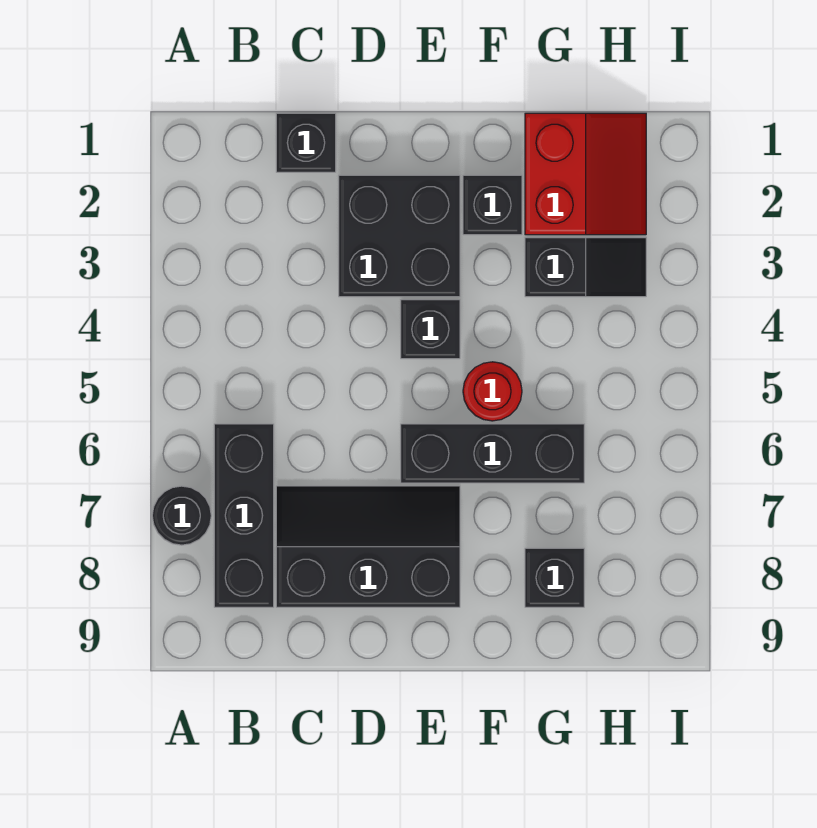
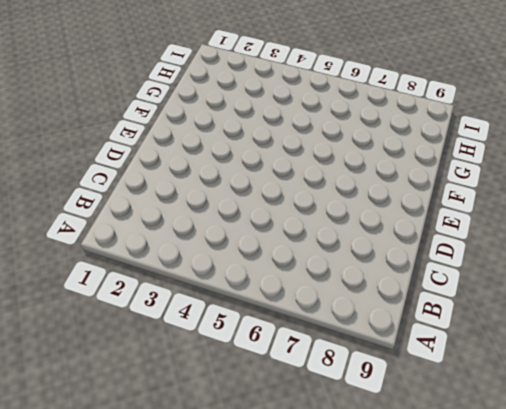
none -> black 1x1 round brick [152,486,211,545]
none -> black 1x3 brick [214,424,274,607]
none -> black 1x1 brick [276,113,336,172]

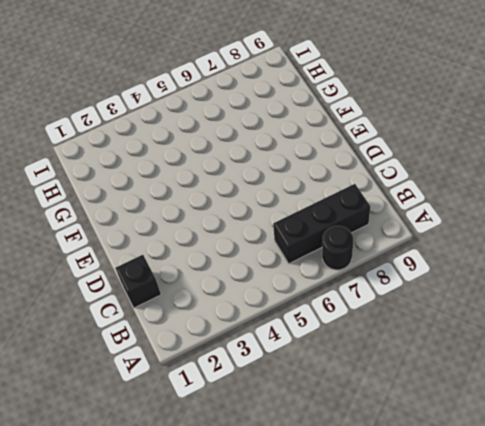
none -> black 2x3 slope [276,486,460,607]
none -> black 2x2 brick [339,175,460,297]
none -> black 1x1 brick [401,300,460,359]

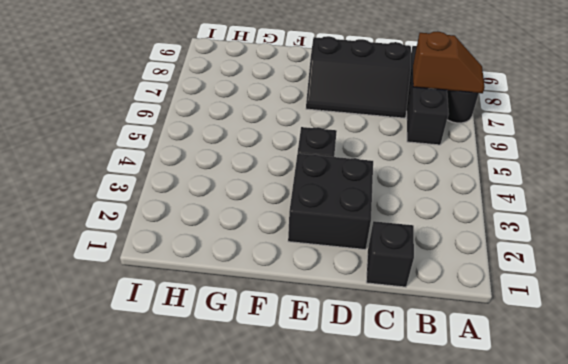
brown 1x2 slope [413,31,485,93] -> none
none -> black 1x3 brick [401,424,584,483]
none -> black 1x1 brick [463,175,522,235]
none -> red 1x1 round brick [463,362,522,421]

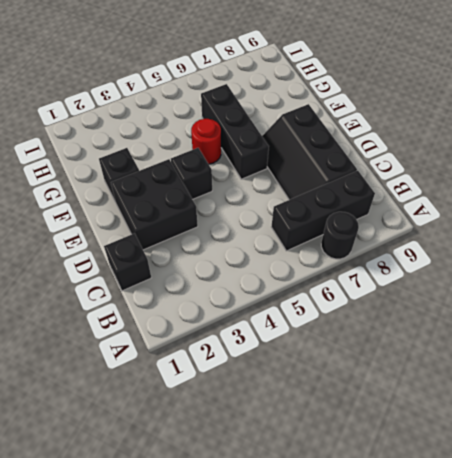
none -> red 2x2 slope [525,113,646,235]
none -> black 1x2 slope [525,238,646,297]
none -> black 1x1 brick [525,548,584,607]

